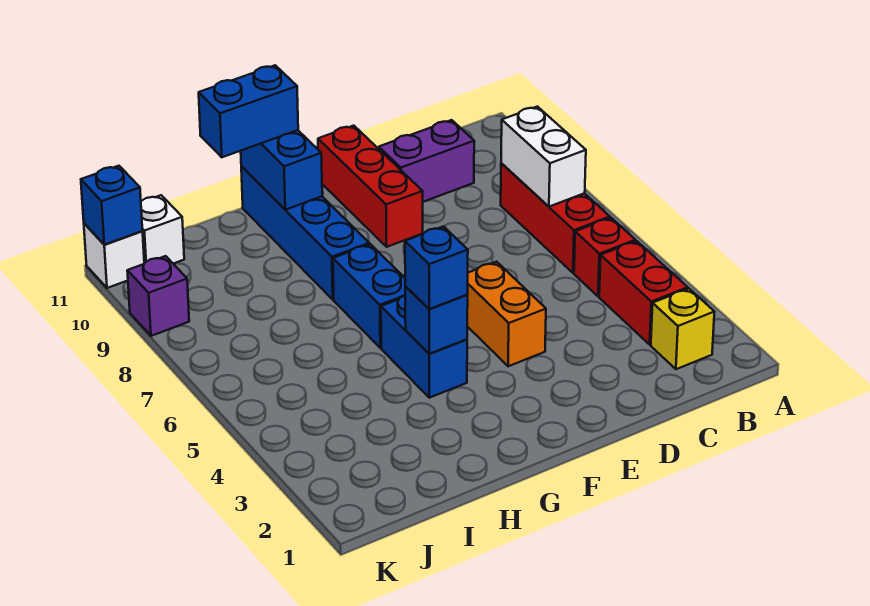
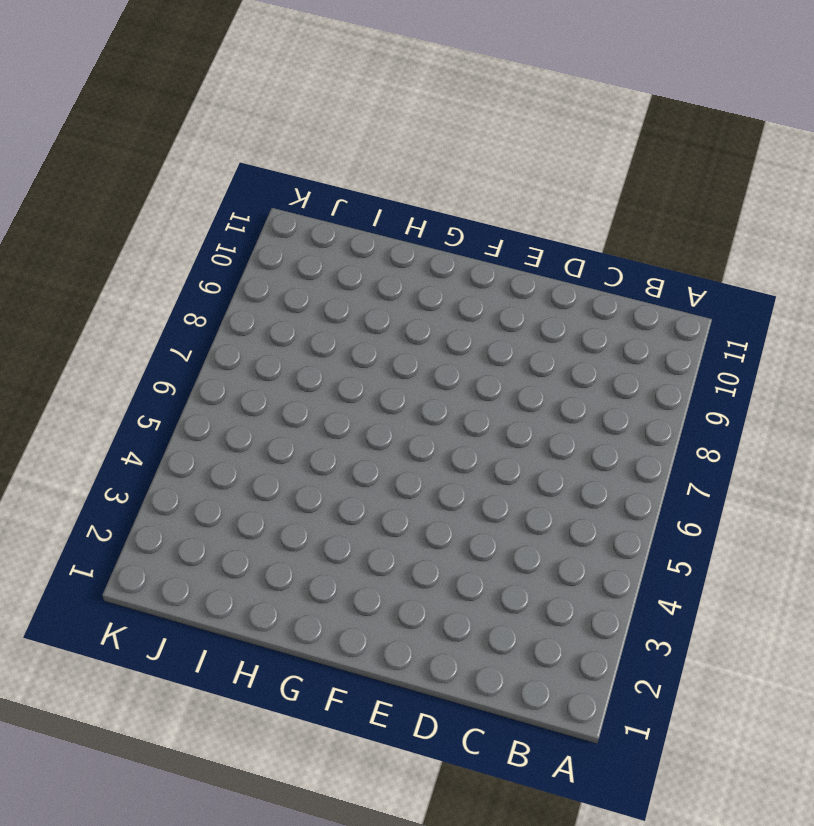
none -> yellow 1x1 brick [651,289,714,369]
none -> red 1x2 brick [599,241,688,344]
none -> red 1x1 brick [574,218,635,296]

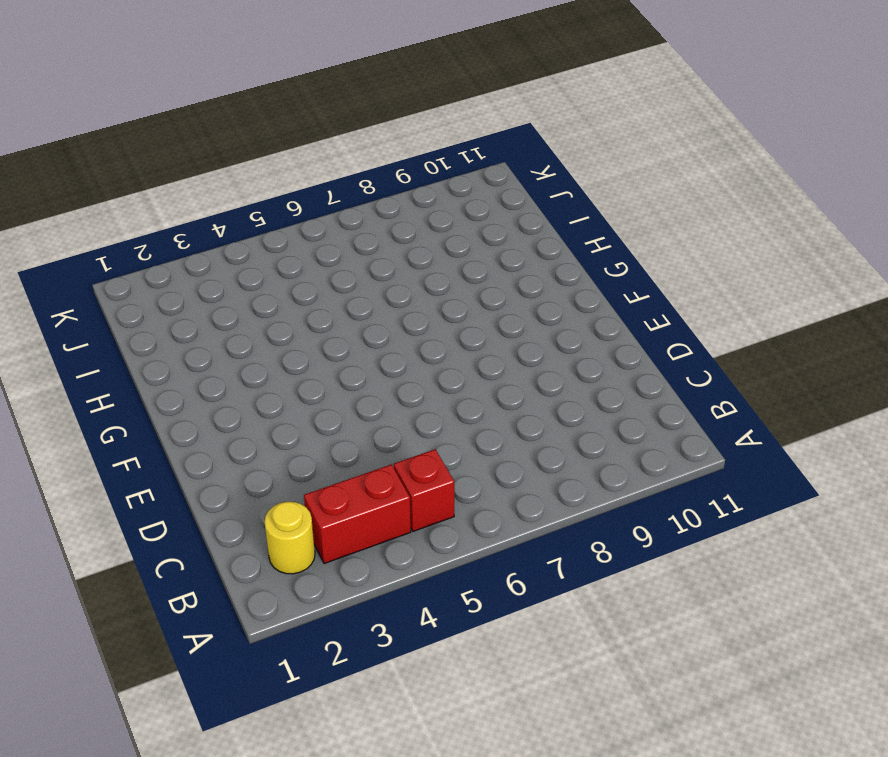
yellow 1x1 round brick [264,502,315,574] -> yellow 1x1 brick [651,289,714,369]
none -> red 1x3 brick [501,163,610,273]
none -> purple 1x2 brick [379,120,474,202]
none -> orange 1x2 brick [467,262,546,366]

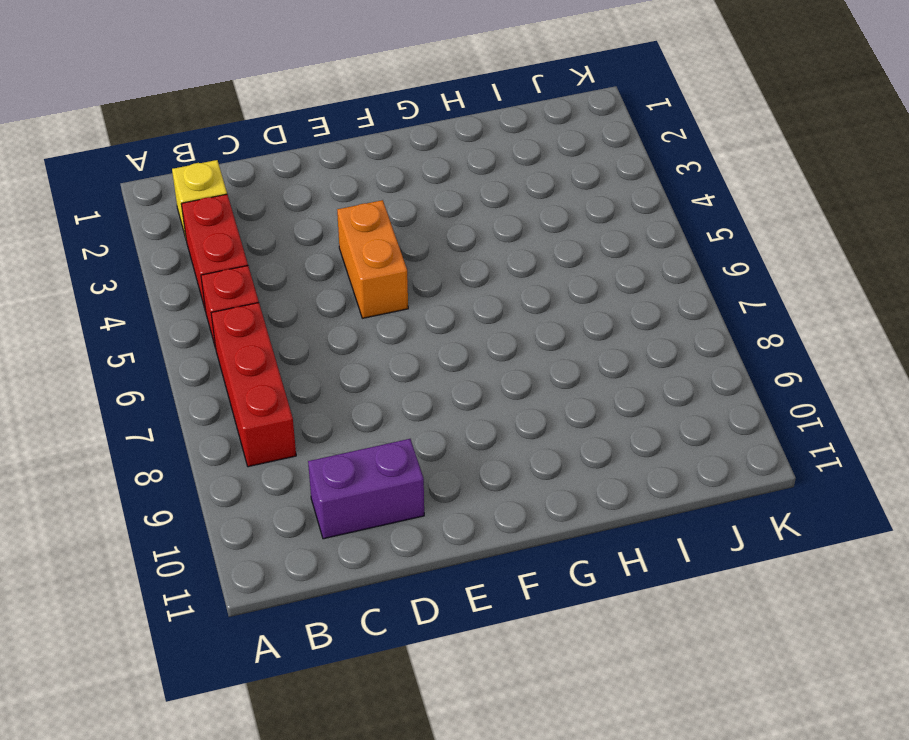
none -> red 1x3 brick [318,126,423,247]
none -> blue 1x2 brick [381,295,467,398]
none -> blue 1x2 brick [333,244,405,348]

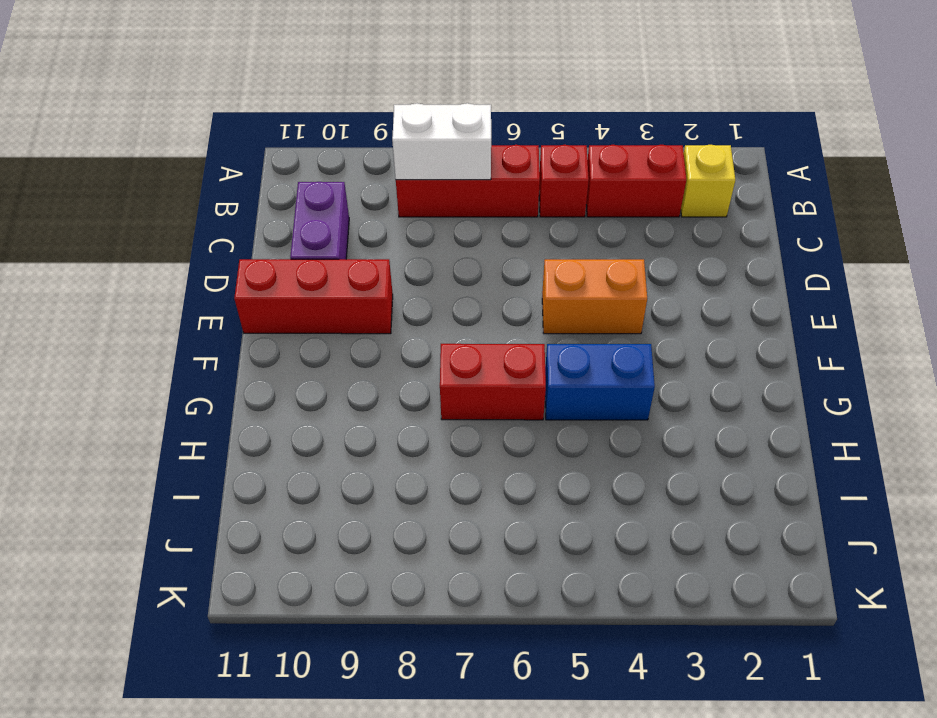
red 1x2 brick [440,344,546,420] -> blue 1x2 brick [333,244,405,348]
none -> blue 1x4 brick [241,166,369,300]
none -> white 1x1 brick [141,195,184,264]
none -> purple 1x1 brick [127,256,189,336]

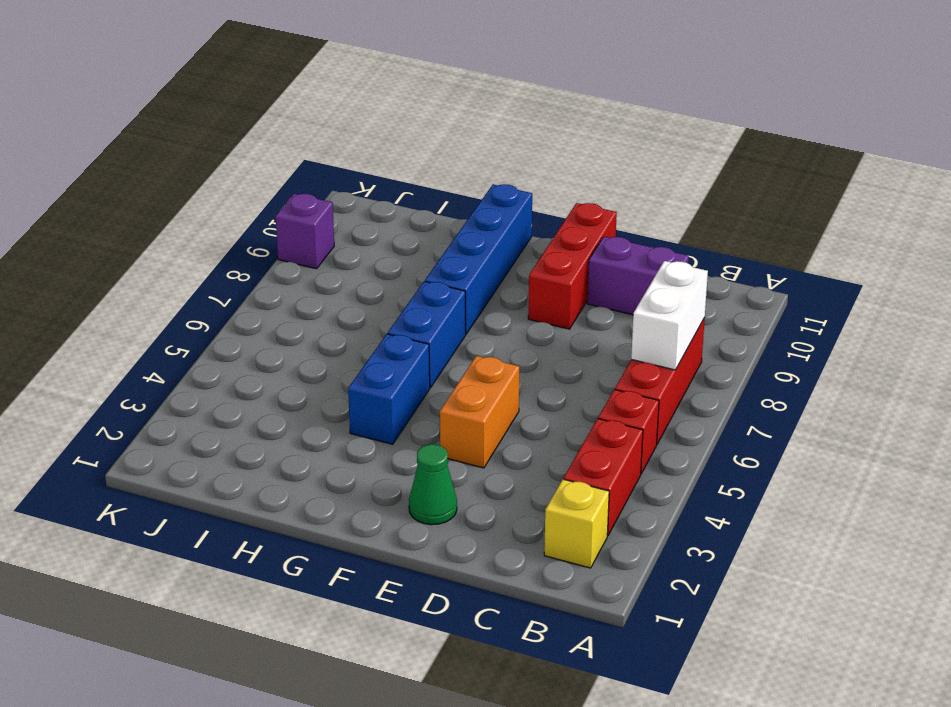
green 1x1 cone [409,444,457,525] -> none
none -> white 1x1 brick [141,195,184,264]
none -> white 1x1 brick [84,224,144,288]
none -> blue 1x1 brick [405,286,468,354]

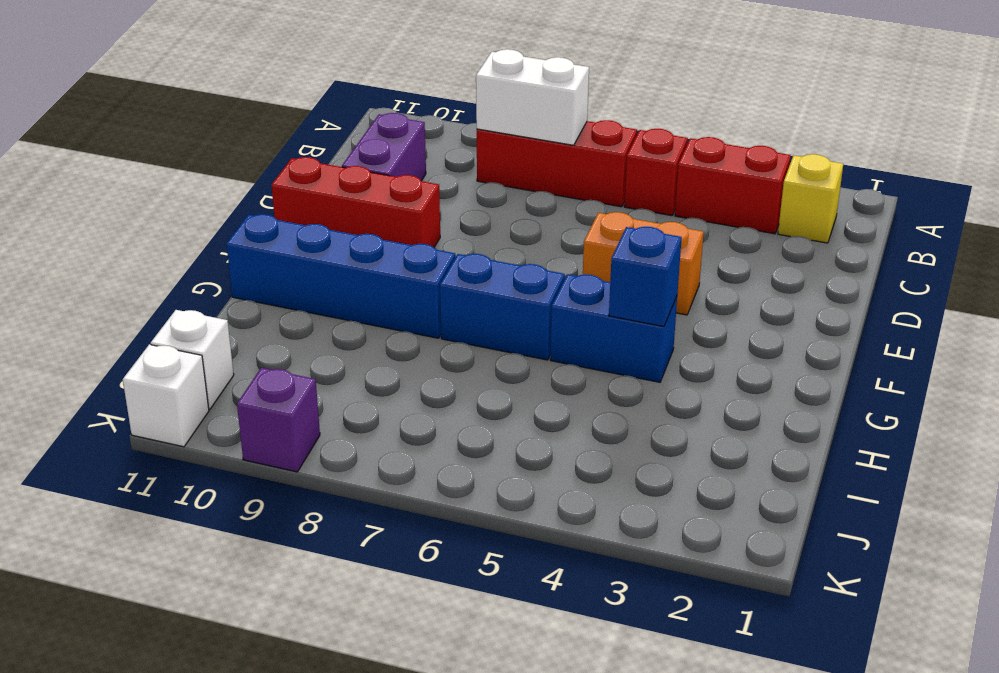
none -> blue 1x2 brick [241,130,322,210]
none -> blue 1x1 brick [81,166,143,245]
none -> blue 1x1 brick [405,226,468,309]

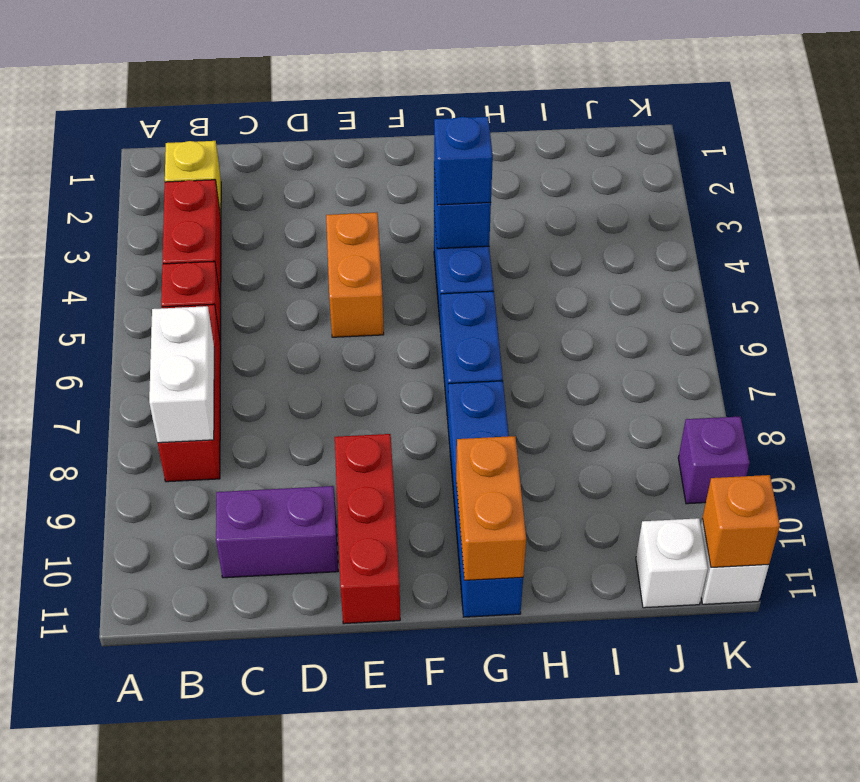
orange 1x2 brick [456,436,526,580] -> blue 1x2 brick [241,130,322,210]
orange 1x1 brick [702,475,780,567] -> blue 1x1 brick [81,166,143,245]
none -> blue 1x2 brick [199,65,298,157]

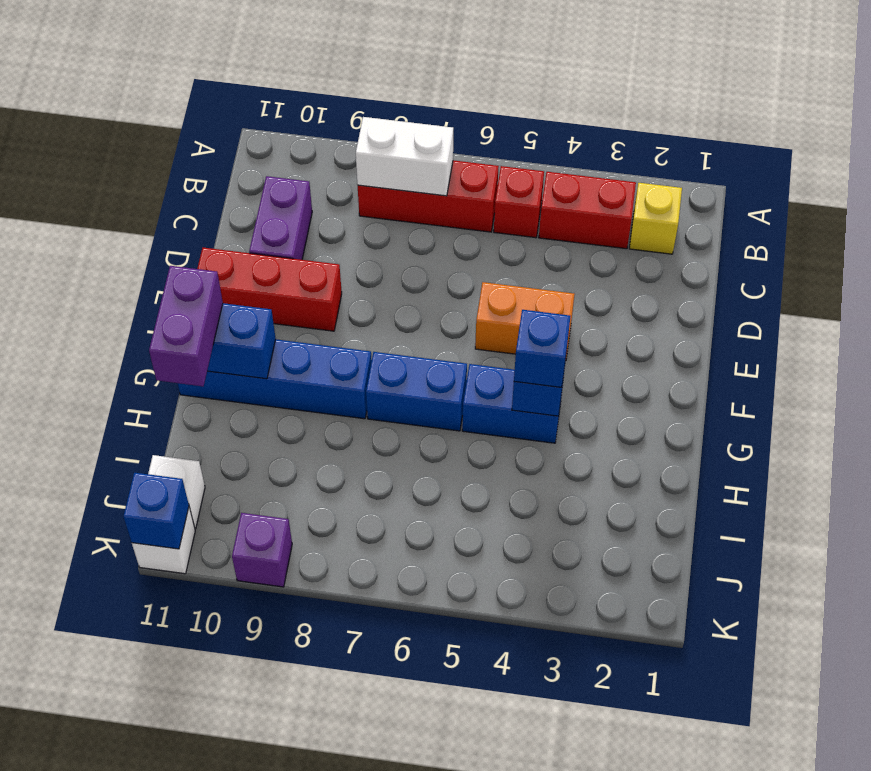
purple 1x2 brick [149,266,223,386] -> blue 1x2 brick [199,65,298,157]

